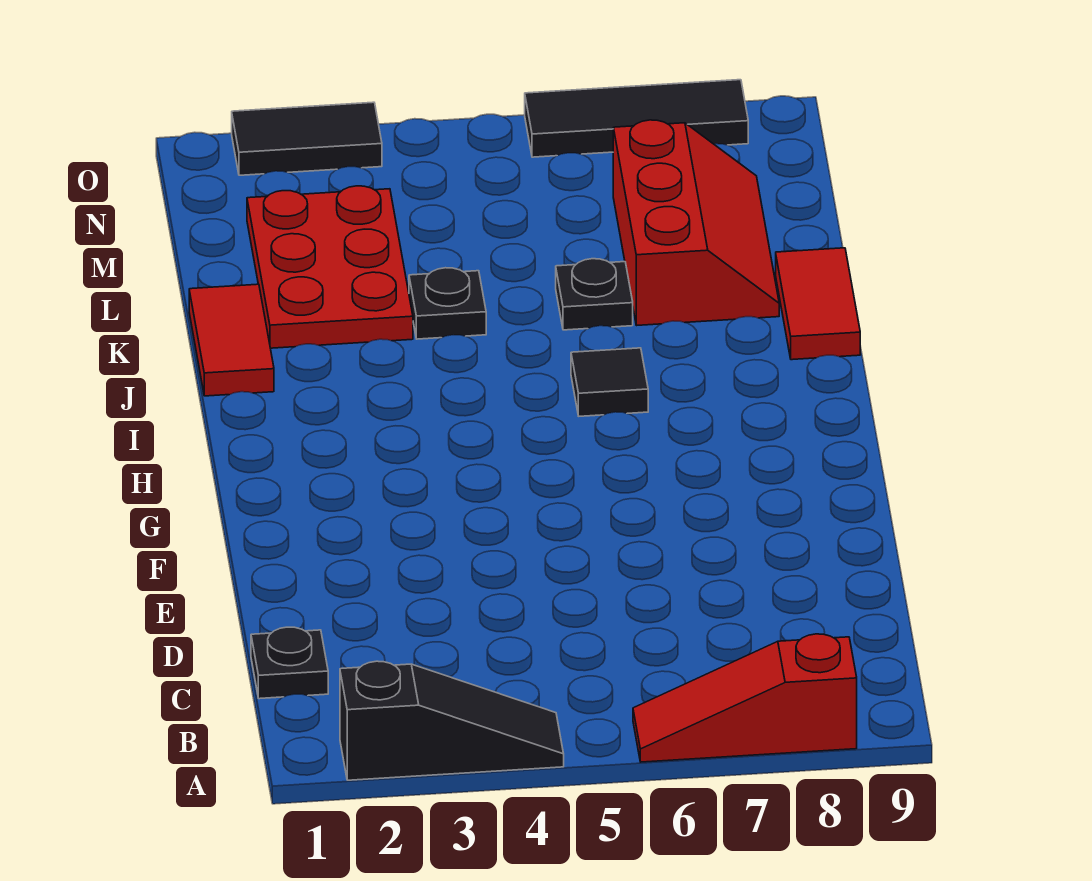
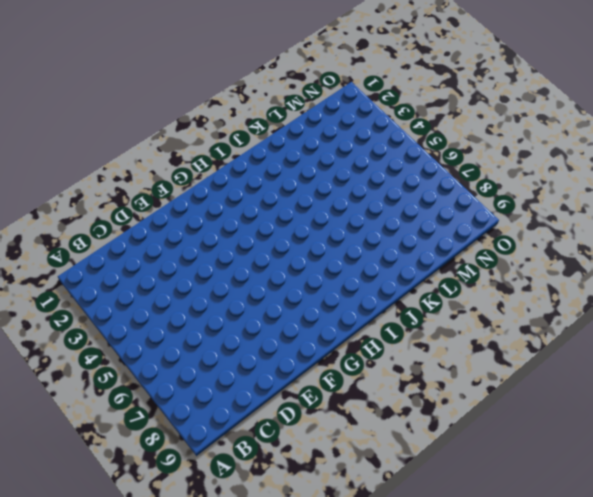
none -> black 1x3 slope [340,661,564,780]
none -> red 1x3 slope [633,634,857,762]
none -> black 1x1 plate [251,627,328,699]

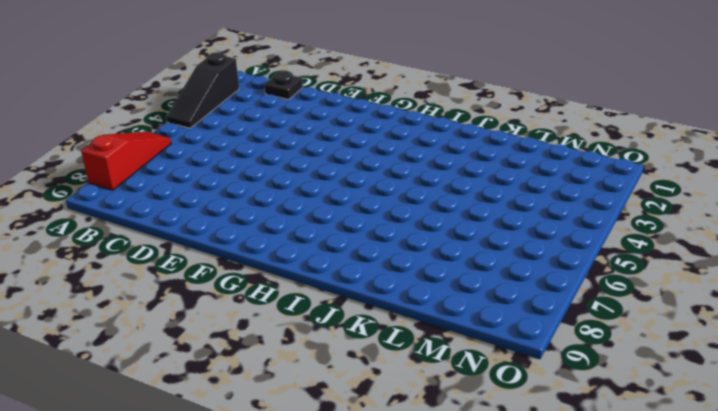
none -> black 1x1 tile [571,348,648,416]
none -> red 1x2 tile [189,284,274,396]
none -> red 1x2 tile [776,248,860,360]

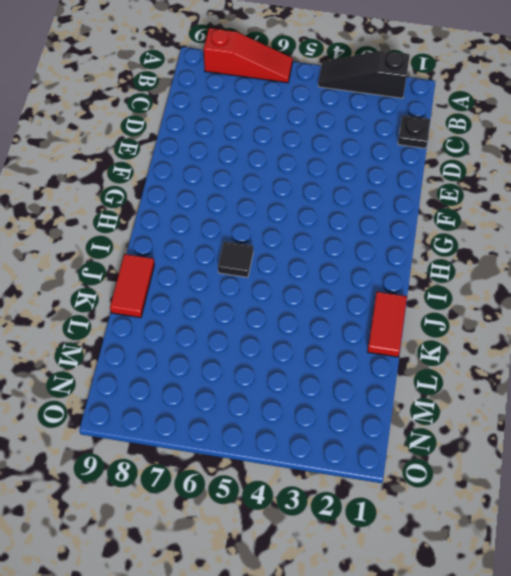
none -> red 2x3 plate [247,186,413,348]
none -> black 1x1 plate [409,268,486,339]
none -> black 1x1 plate [556,259,633,330]

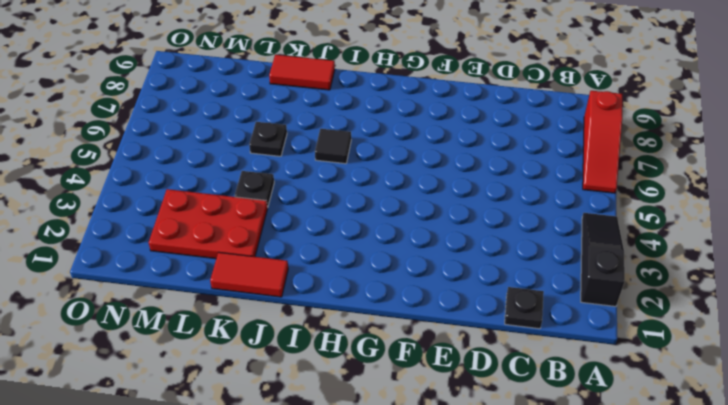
none -> red 2x3 slope [613,120,779,325]
none -> black 1x2 tile [232,102,382,175]
none -> black 1x3 tile [525,80,748,157]

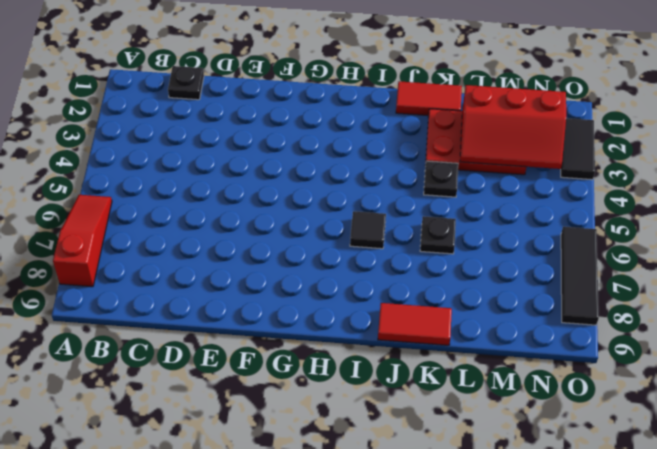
red 2x3 slope [460,85,566,169] -> red 2x3 slope moved to [613,120,779,325]
none -> black 1x3 slope [340,661,564,780]

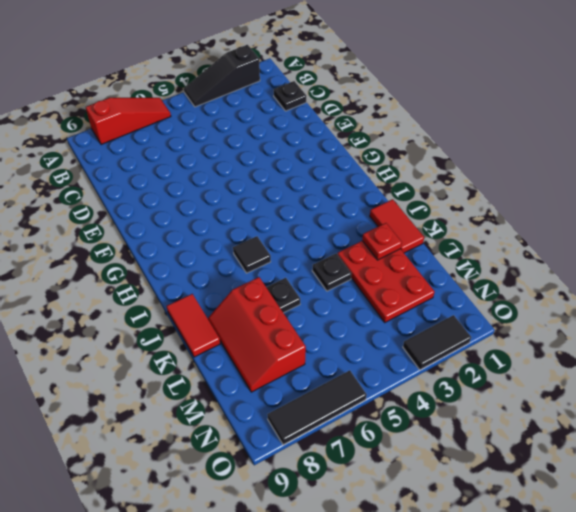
red 1x1 plate [362,223,402,260] -> none

